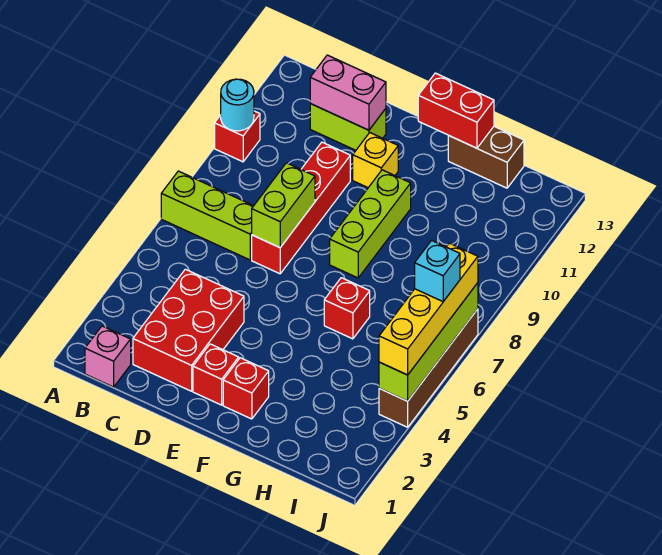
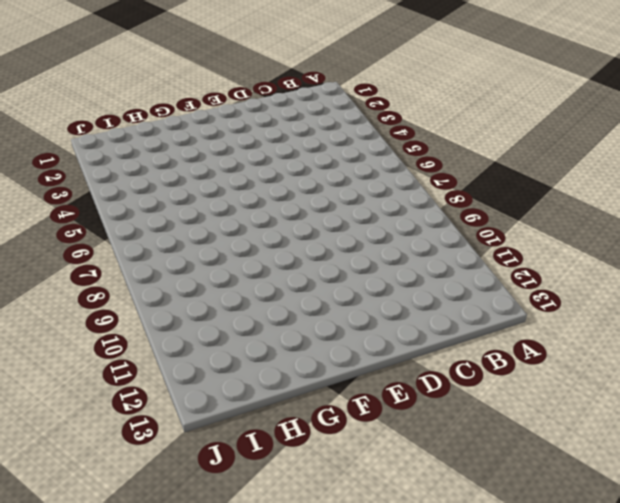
none -> lime 1x3 brick [161,171,253,260]
none -> red 1x1 brick [215,111,260,162]
none -> pink 1x1 brick [85,326,131,387]

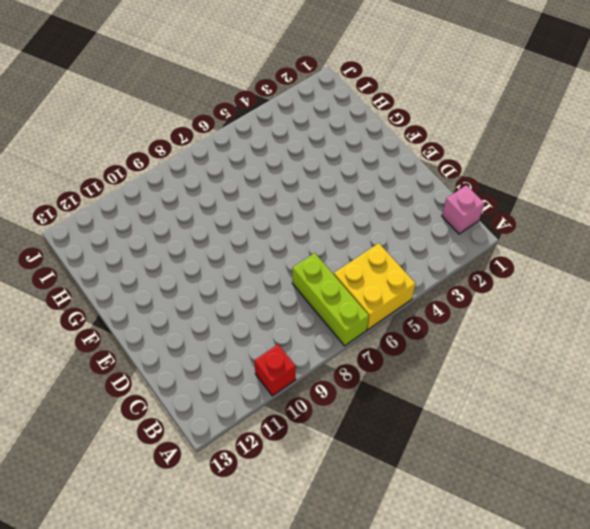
yellow 2x2 brick [334,243,416,330] -> none
none -> red 2x3 brick [133,269,244,391]
none -> lime 1x2 brick [310,104,386,150]
none -> red 1x4 brick [252,142,350,274]

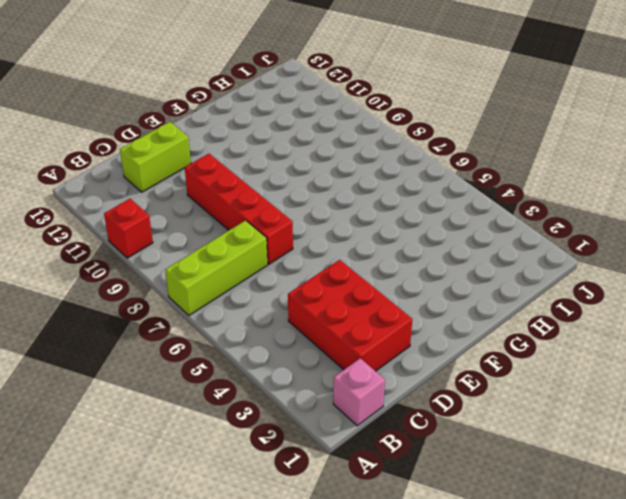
none -> red 1x1 brick [193,344,239,405]
none -> yellow 1x1 brick [353,133,398,188]
none -> red 1x1 brick [223,358,269,419]

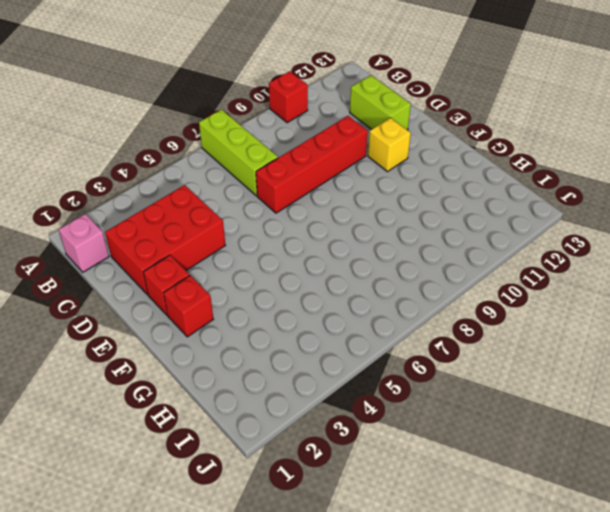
none -> lime 1x3 brick [330,170,411,278]
none -> red 1x1 brick [324,278,370,339]
none -> brown 1x2 brick [448,126,524,188]

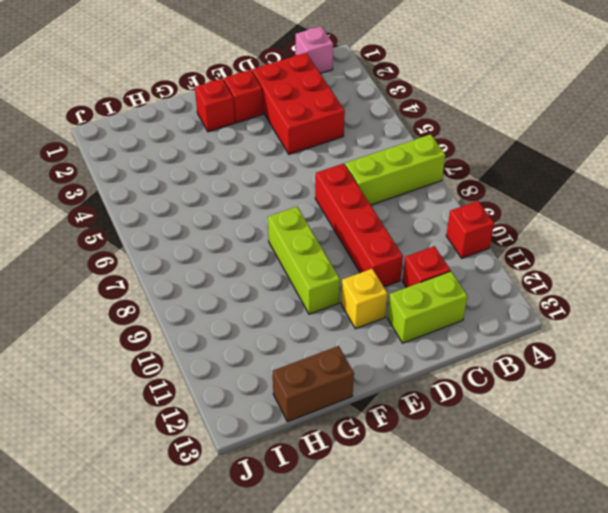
red 1x1 brick [403,246,450,288] -> red 1x1 brick moved to [324,278,370,339]
none -> brown 1x4 brick [379,309,478,427]
none -> cyan 1x1 round brick [221,79,254,131]
none -> pink 1x2 brick [310,55,386,130]

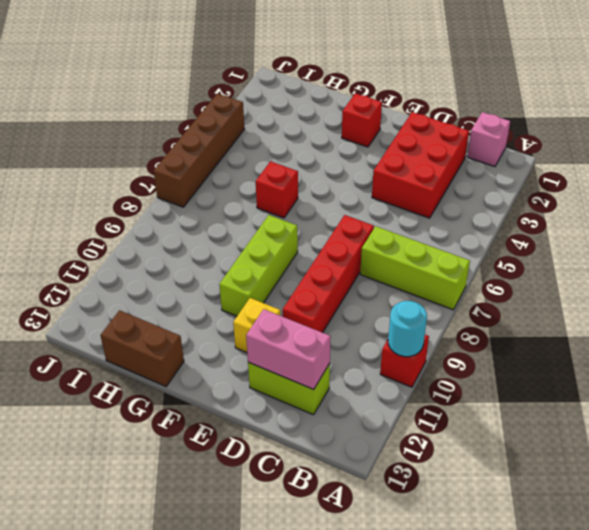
none -> red 1x1 brick [193,344,239,405]
none -> lime 1x2 brick [252,163,315,248]
none -> red 1x2 brick [418,73,494,148]

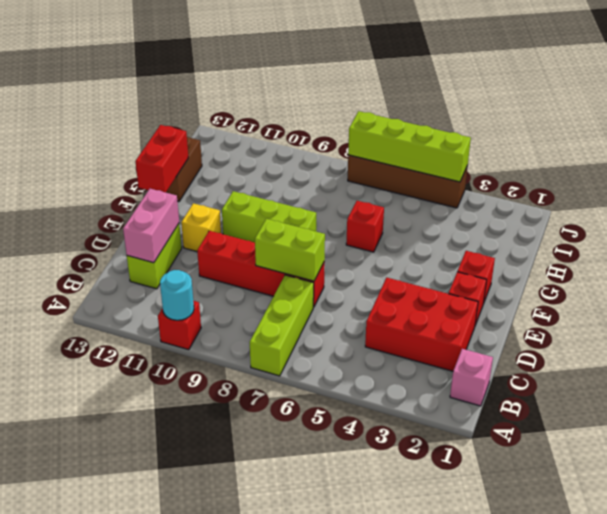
none -> yellow 1x4 brick [379,243,478,375]
none -> cyan 1x1 brick [415,241,460,302]

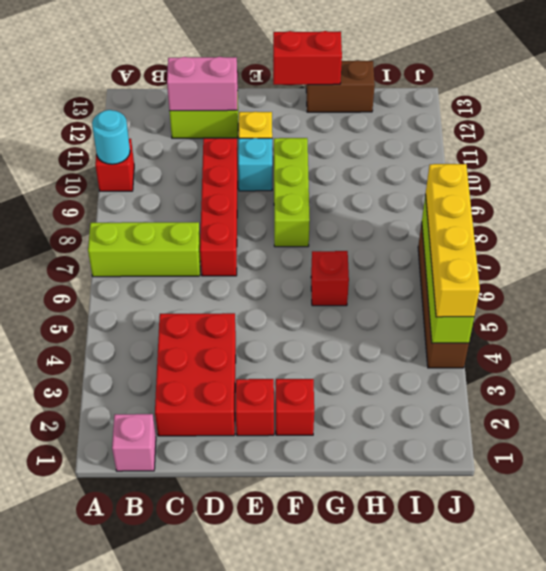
cyan 1x1 brick [238,138,272,191] -> cyan 1x1 brick moved to [415,241,460,302]
none -> lime 1x2 brick [252,163,315,248]

